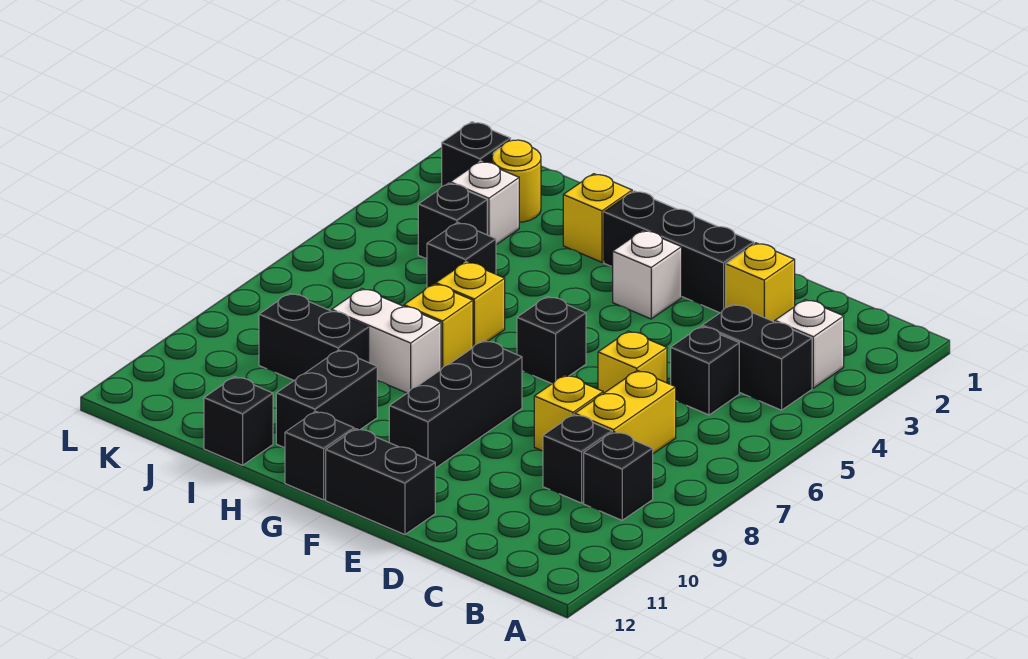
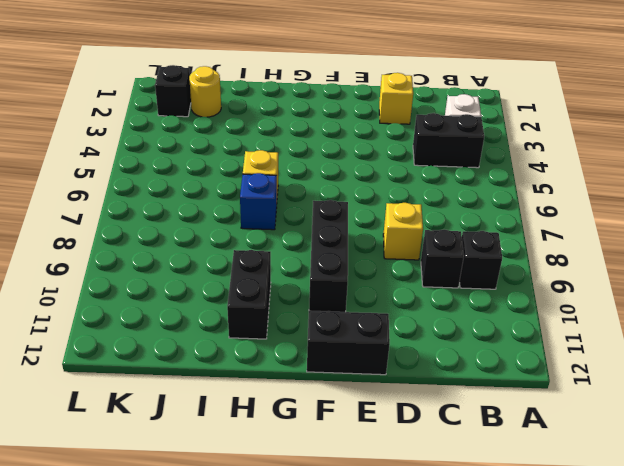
blue 1x1 brick [240,173,277,230] -> yellow 1x1 brick [404,284,473,369]
none -> black 1x1 brick [671,326,739,415]
none -> yellow 1x2 brick [575,370,676,454]
none -> yellow 1x1 brick [598,331,667,393]

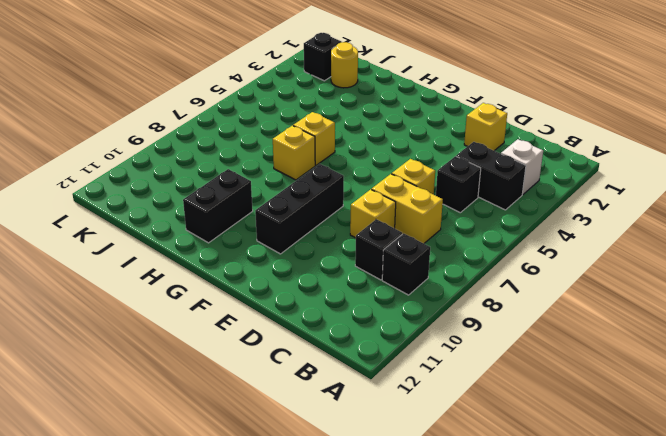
yellow 1x2 brick [372,174,443,243] -> yellow 1x2 brick turned to [575,370,676,454]
none -> black 1x3 brick [604,191,754,313]
none -> black 1x2 brick [326,429,435,535]
none -> white 1x1 brick [613,230,682,319]

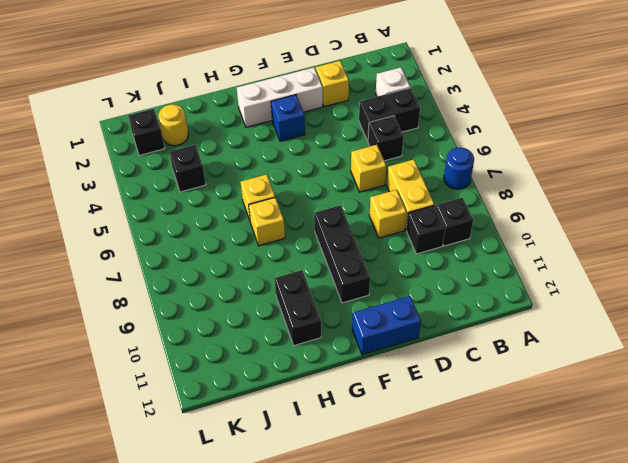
blue 1x1 round brick [444,147,474,189] -> none
white 1x3 brick [237,68,323,127] -> black 1x3 brick [604,191,754,313]
blue 1x2 brick [352,296,421,355] -> black 1x2 brick [326,429,435,535]
blue 1x1 brick [271,95,305,141] -> white 1x1 brick [613,230,682,319]
none -> black 1x1 brick [517,296,586,384]
none -> black 1x1 brick [285,411,354,500]
none -> yellow 1x1 brick [563,174,632,262]

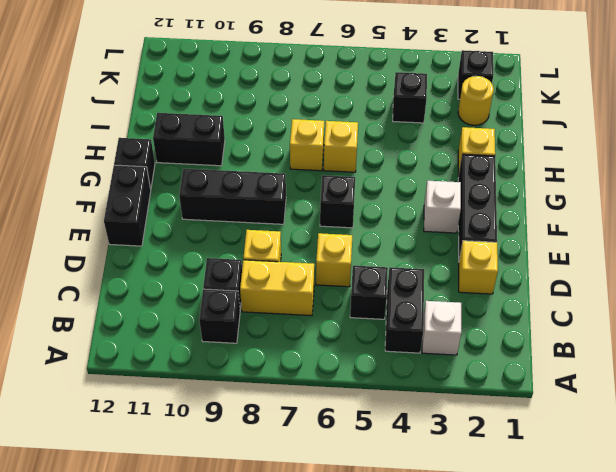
none -> white 1x2 brick [331,289,441,393]
none -> black 1x1 brick [427,223,496,287]
none -> black 1x2 brick [259,293,369,380]

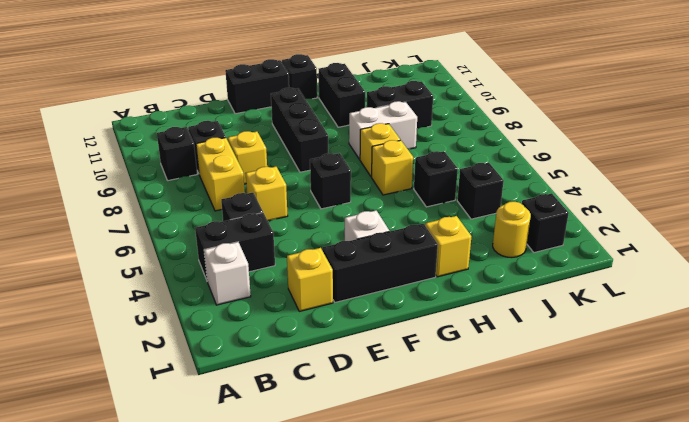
none -> black 1x1 brick [204,377,273,465]
none -> white 1x1 brick [450,161,519,245]

